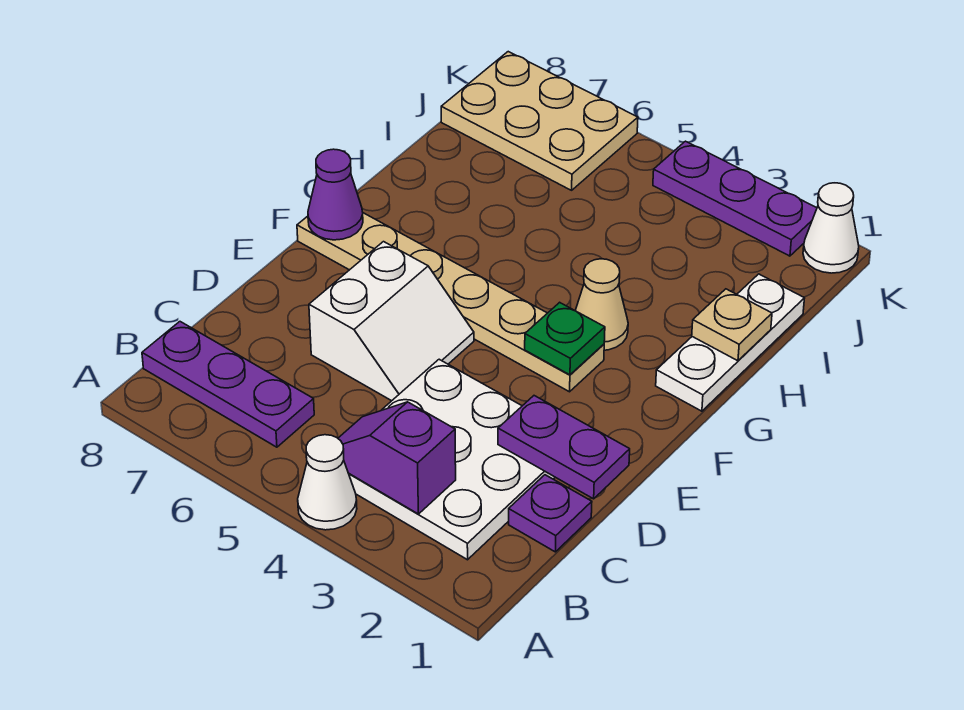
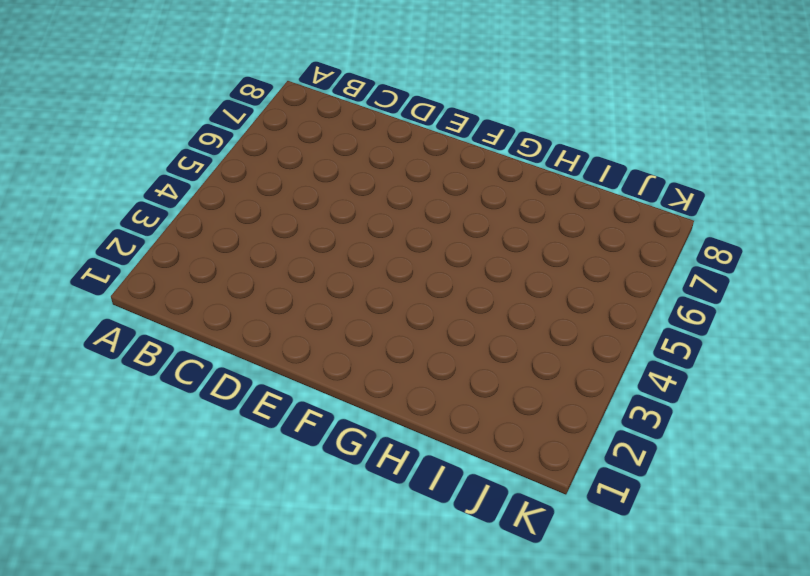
none -> white 1x1 cone [298,435,357,530]
none -> white 3x3 plate [348,359,555,560]
none -> purple 1x3 plate [142,322,314,447]

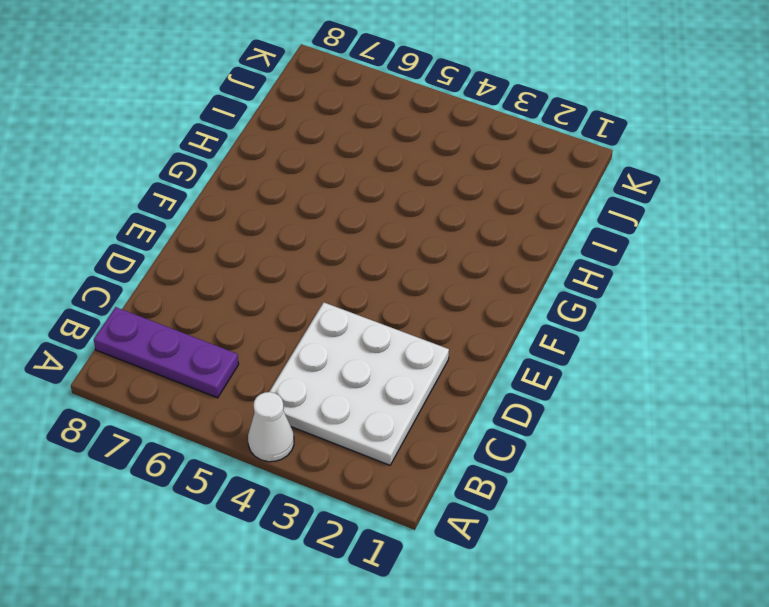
none -> purple 1x1 plate [509,475,592,552]
none -> white 2x2 slope [309,242,474,401]
none -> tan 1x6 plate [297,213,604,392]

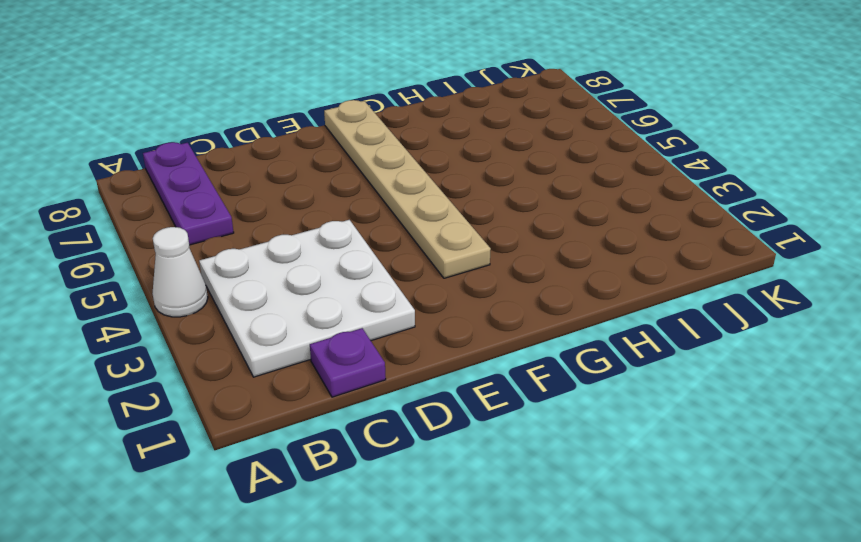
none -> white 2x2 slope [309,242,474,401]
none -> white 1x3 plate [656,274,805,411]
none -> tan 1x1 cone [575,259,628,350]

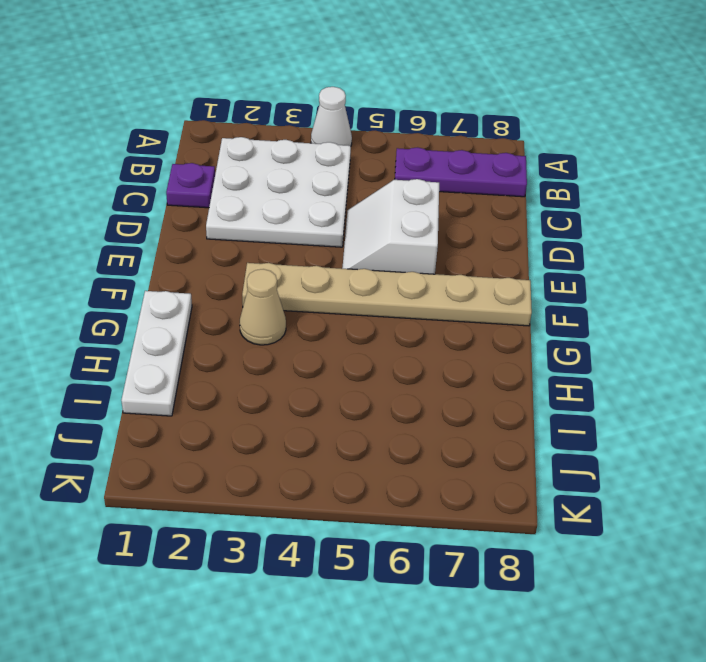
none -> tan 2x3 plate [441,52,638,190]
none -> white 1x1 cone [803,183,859,273]
none -> purple 1x3 plate [653,141,817,256]

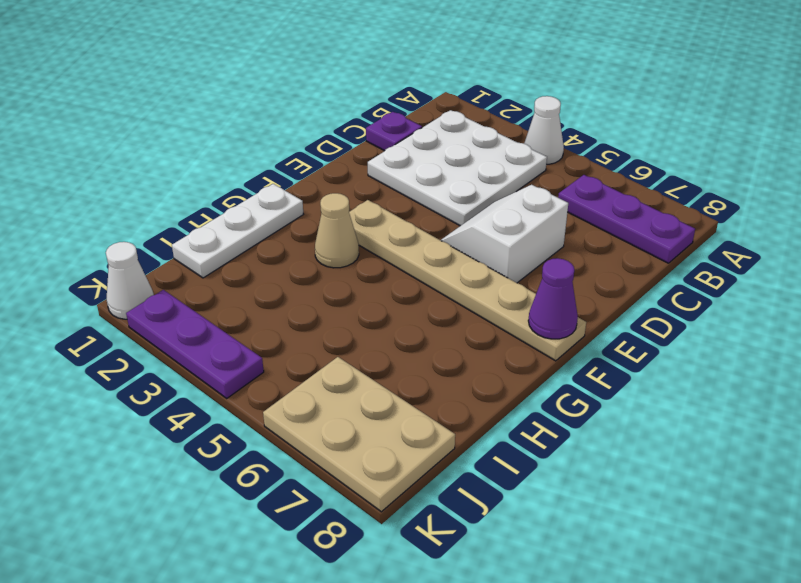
none -> purple 1x2 slope [338,402,456,514]
none -> purple 1x2 plate [498,396,630,499]
none -> green 1x1 plate [525,302,605,375]

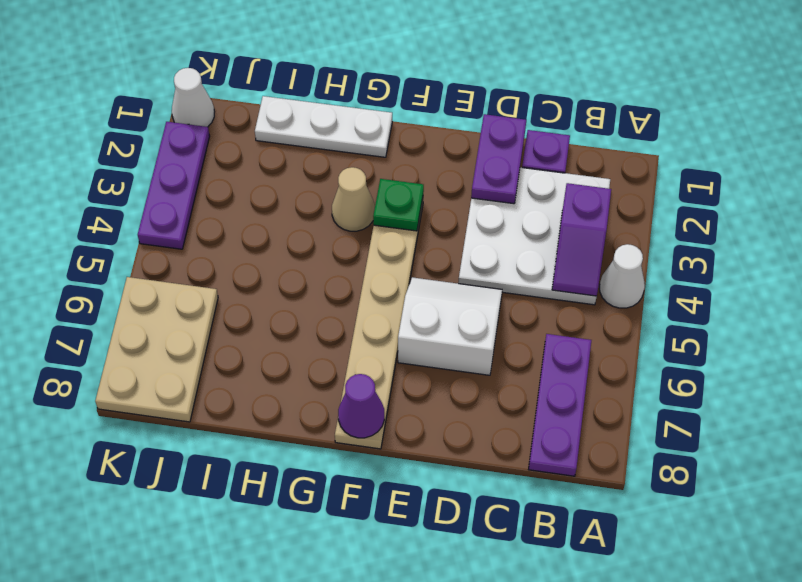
none -> tan 1x1 plate [692,289,772,361]

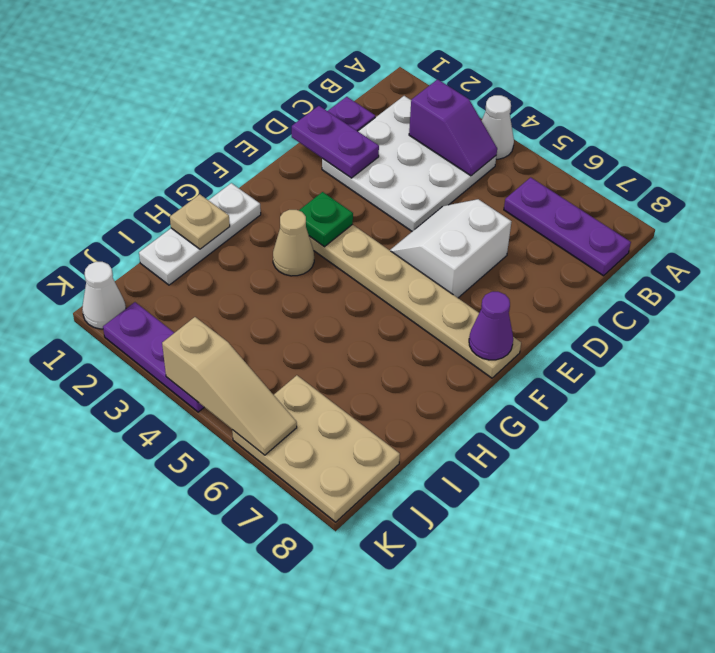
tan 1x3 slope [162,317,297,455] -> none

